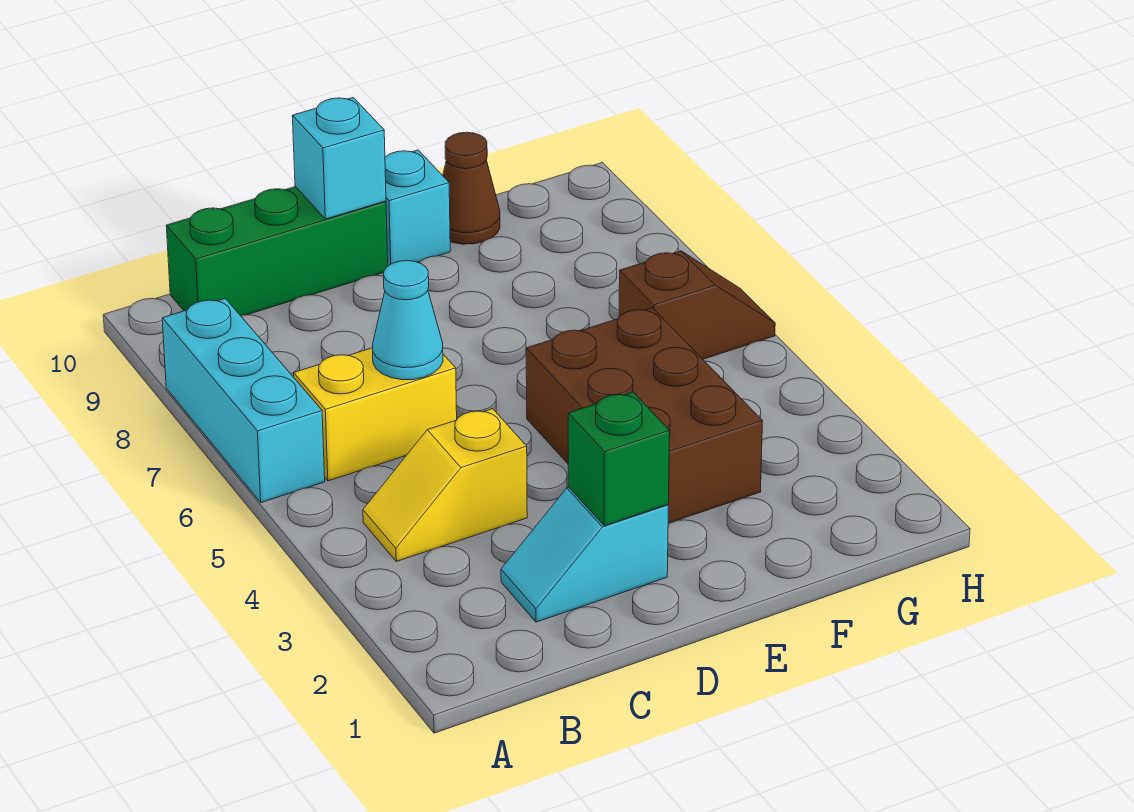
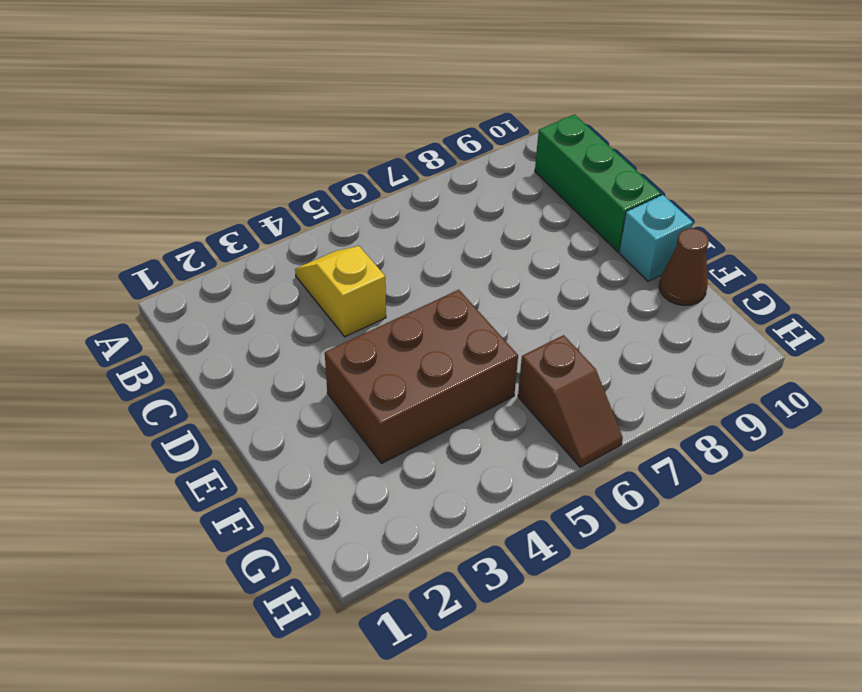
none -> cyan 1x3 brick [162,298,325,503]
none -> yellow 1x2 brick [294,348,457,481]
none -> cyan 1x2 slope [501,487,668,622]

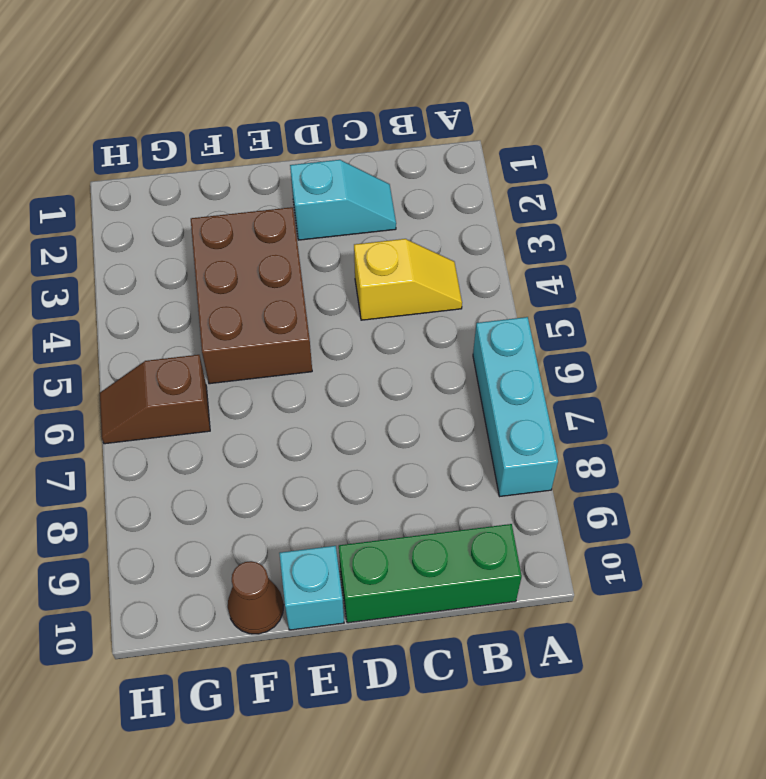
none -> yellow 1x2 brick [294,348,457,481]
none -> cyan 1x1 cone [373,261,443,380]
none -> green 1x1 brick [568,392,670,526]

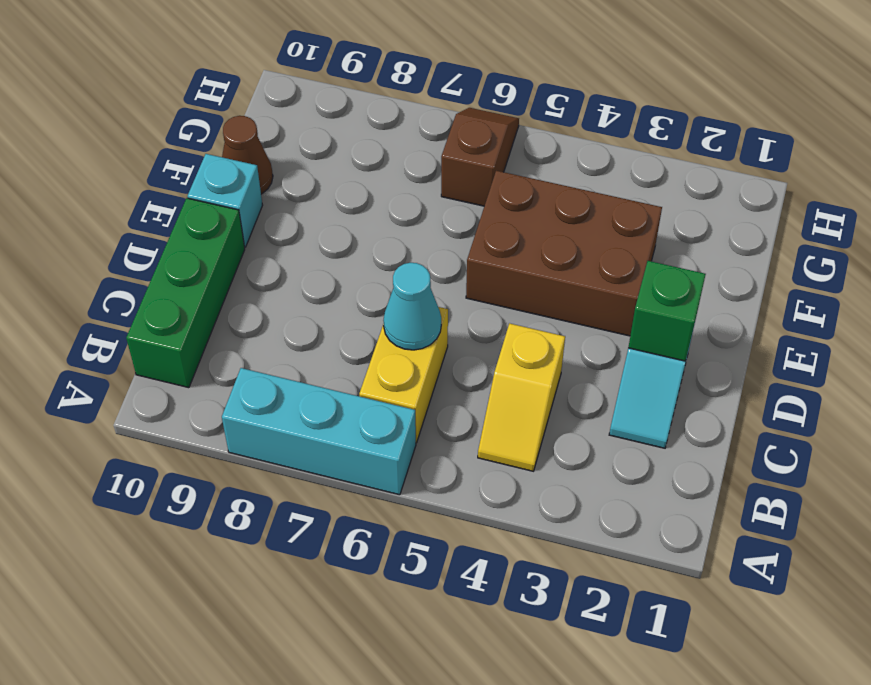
none -> cyan 1x1 brick [292,98,386,219]

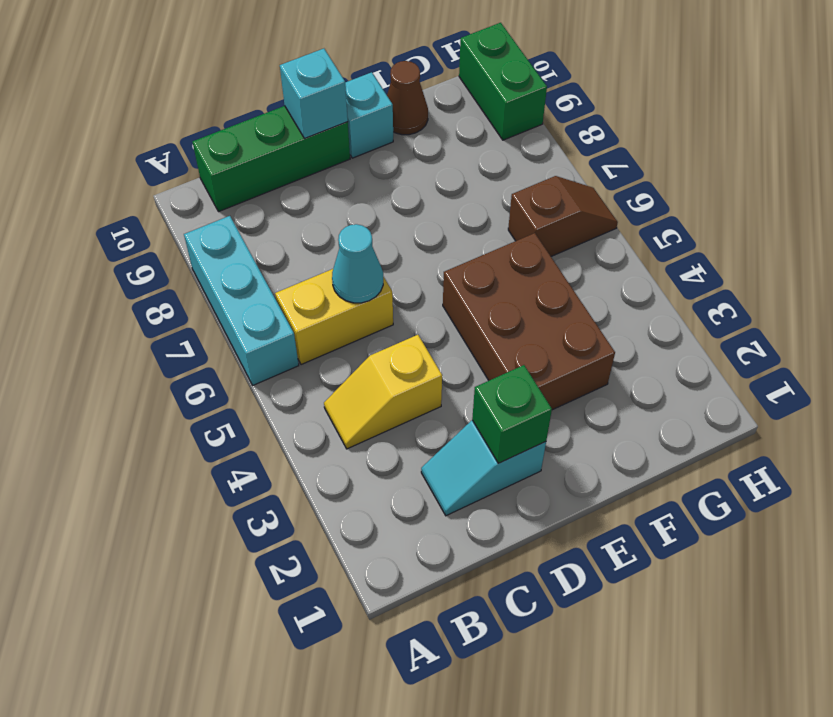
green 1x2 brick [459,23,547,140] -> none

